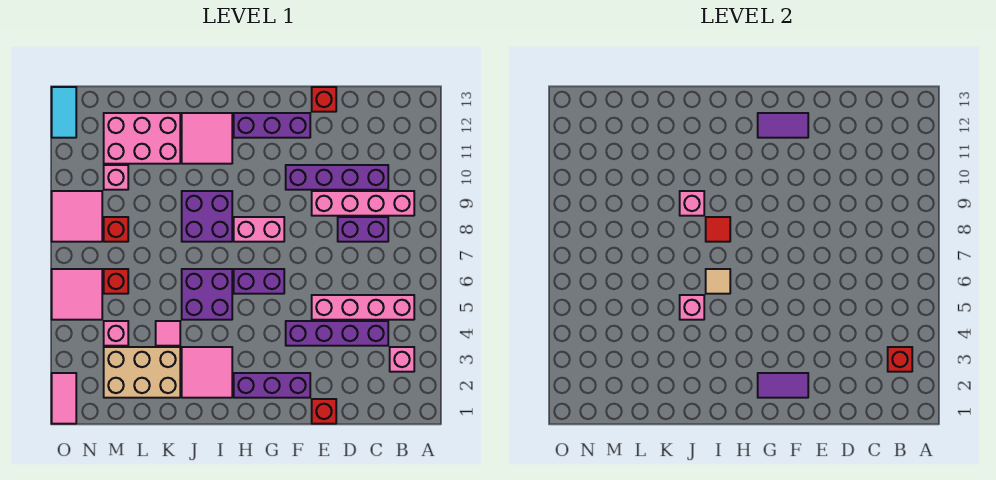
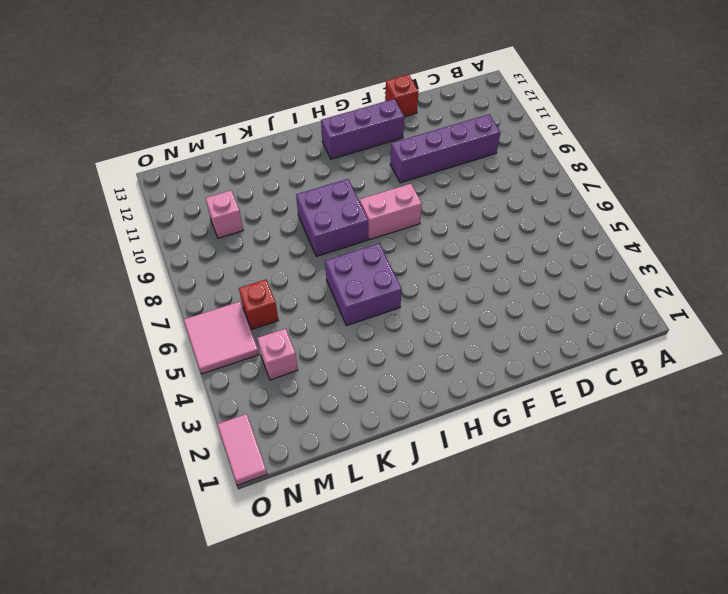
none -> pink 1x1 brick [390,347,414,372]
none -> pink 1x4 brick [312,295,414,320]
none -> pink 1x4 brick [312,191,414,216]
none -> purple 1x4 brick [286,321,388,346]

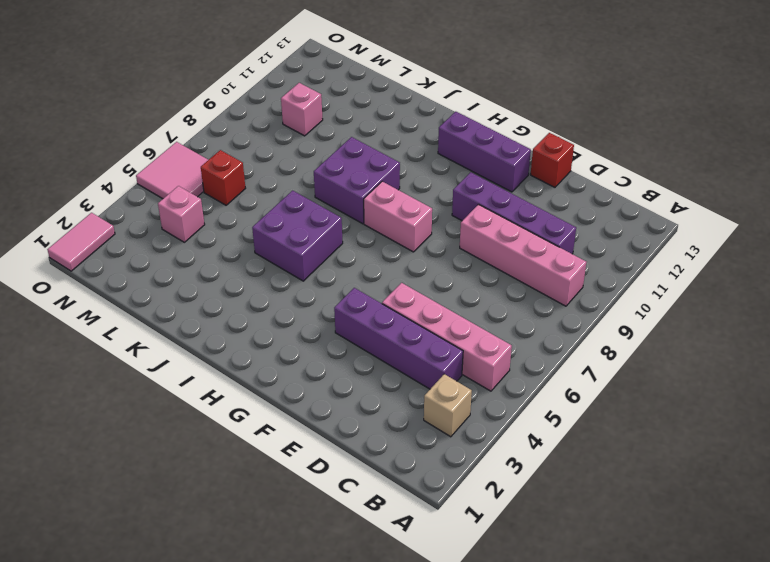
tan 1x1 brick [424,374,472,437] -> pink 1x1 brick [390,347,414,372]
none -> purple 1x2 brick [338,217,388,242]
none -> red 1x1 brick [312,399,336,424]
none -> purple 1x3 brick [234,373,310,398]
none -> purple 1x2 brick [234,269,284,294]

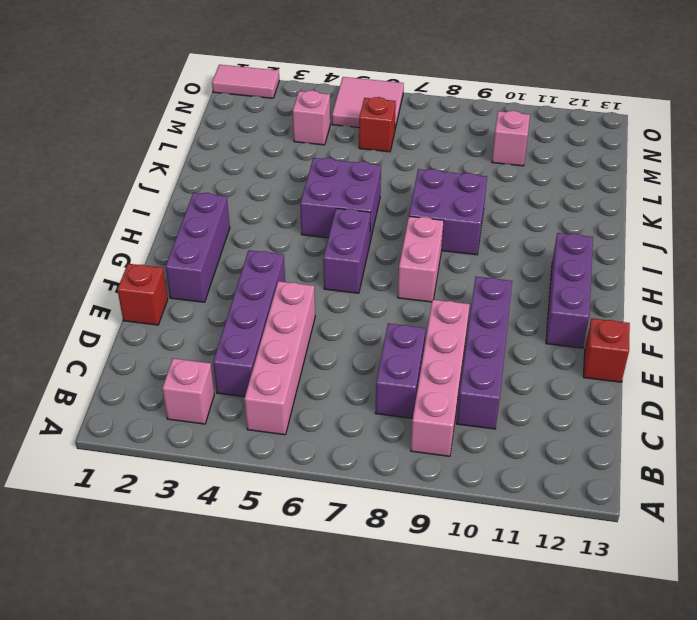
none -> pink 2x2 tile [182,347,232,398]
none -> pink 2x2 tile [182,113,232,164]
none -> tan 2x3 brick [104,347,180,398]
none -> pink 1x1 tile [156,321,180,346]

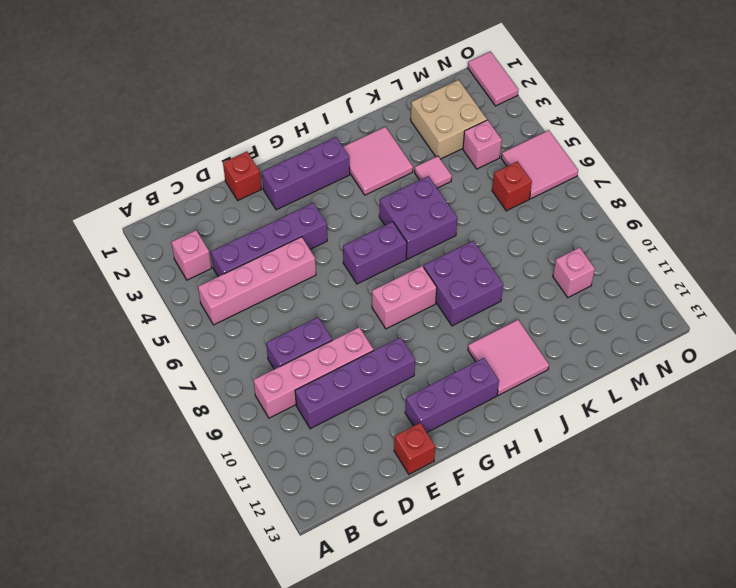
tan 2x2 brick [411,80,487,159] -> tan 2x3 brick [104,347,180,398]
none -> pink 2x3 brick [104,113,180,164]
none -> red 1x1 brick [104,217,128,242]
none -> pink 2x2 tile [52,191,102,242]
none -> cyan 1x2 tile [52,87,76,138]

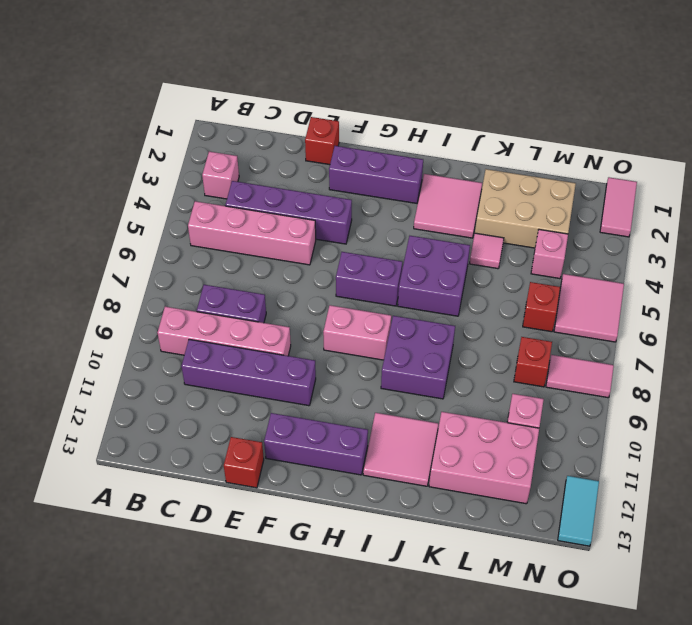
pink 1x2 tile [546,355,614,398] -> pink 2x2 tile [52,191,102,242]
none -> red 1x1 brick [888,347,912,372]
none -> purple 1x2 tile [758,373,808,398]
none -> purple 1x2 tile [758,113,808,138]
none -> tan 1x1 tile [706,269,730,294]

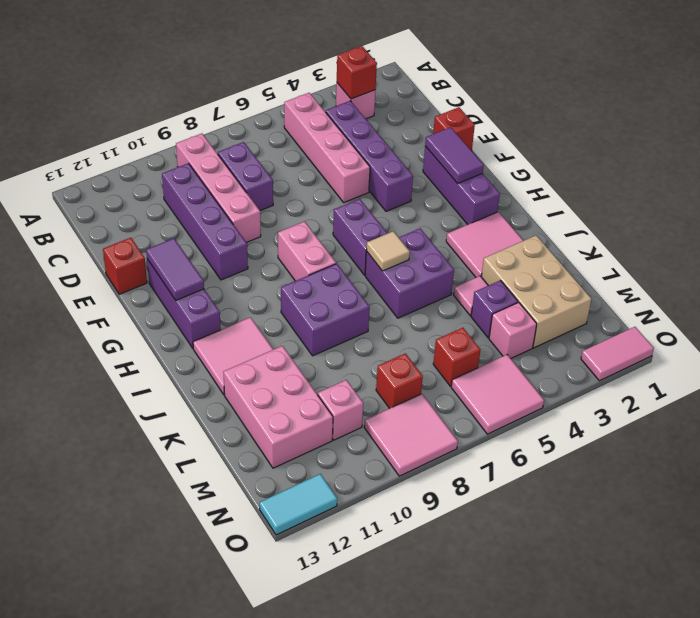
purple 1x1 brick [471,280,518,338] -> none
none -> red 1x1 tile [706,217,730,242]
none -> pink 1x1 brick [680,295,704,320]
none -> pink 1x1 brick [680,191,704,216]

